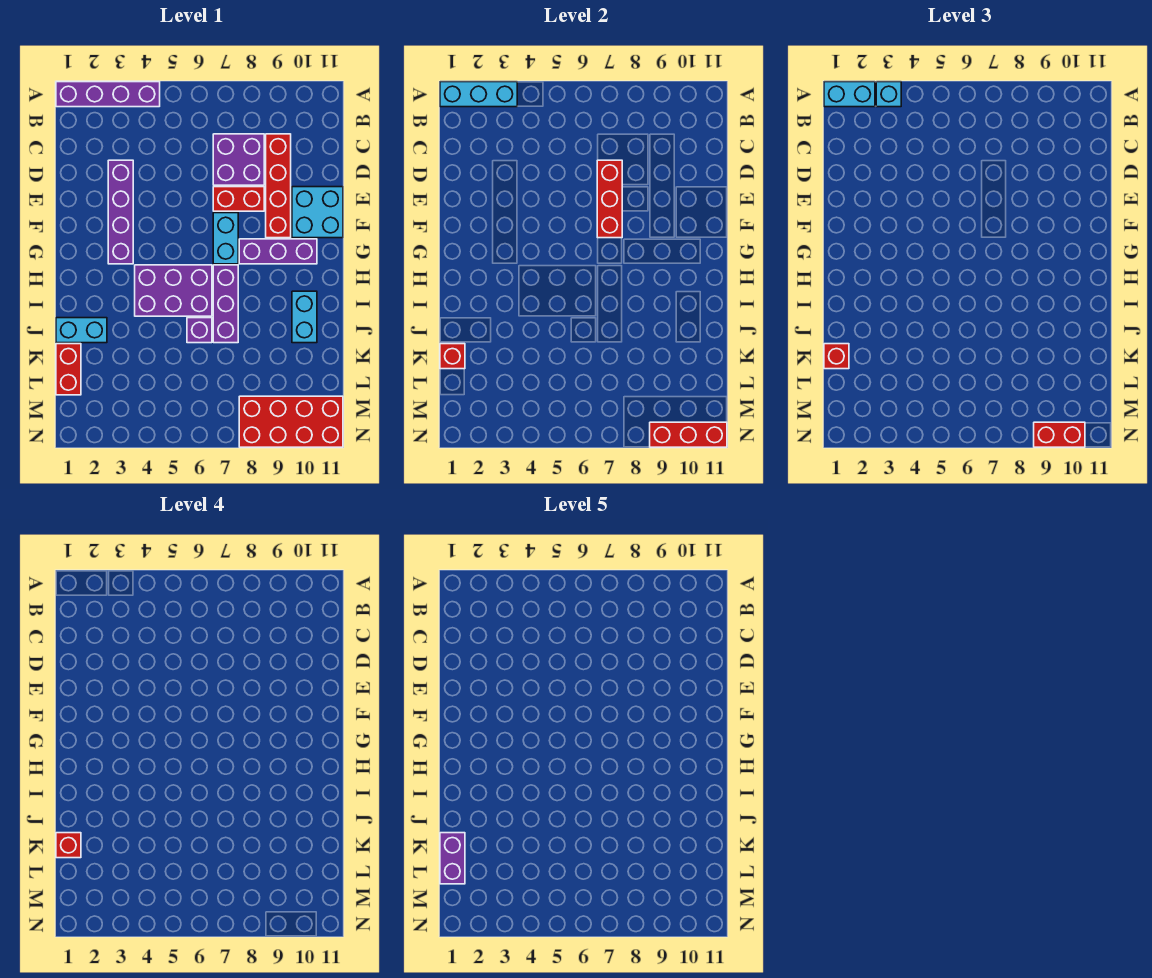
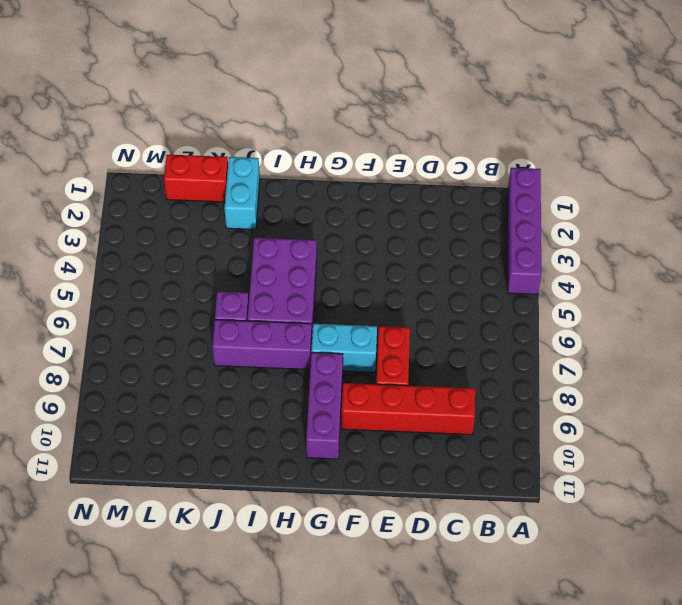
none -> purple 2x2 brick [213,134,264,185]
none -> purple 1x4 brick [108,160,133,264]
none -> cyan 2x2 brick [292,187,343,238]

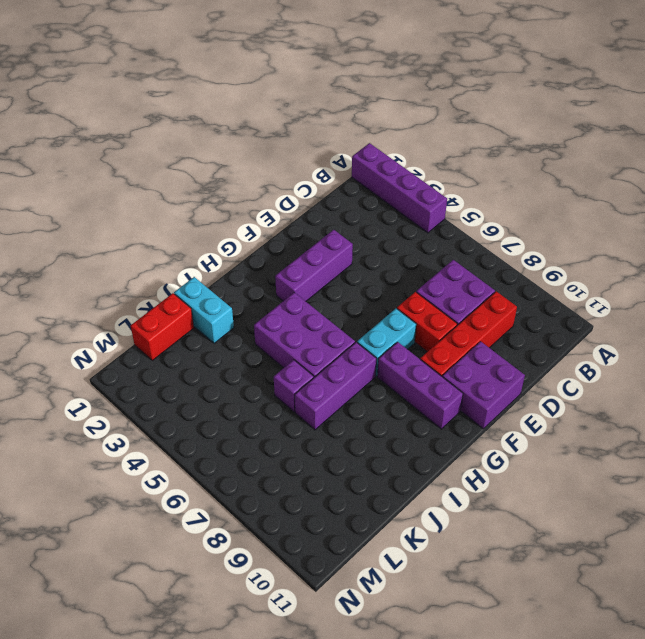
purple 1x3 brick [275,230,353,301] -> purple 1x4 brick [108,160,133,264]
purple 2x2 brick [442,341,525,429] -> cyan 2x2 brick [292,187,343,238]
none -> cyan 1x2 brick [292,291,317,343]
none -> red 2x4 brick [239,396,343,447]
none -> cyan 1x3 brick [440,82,517,107]

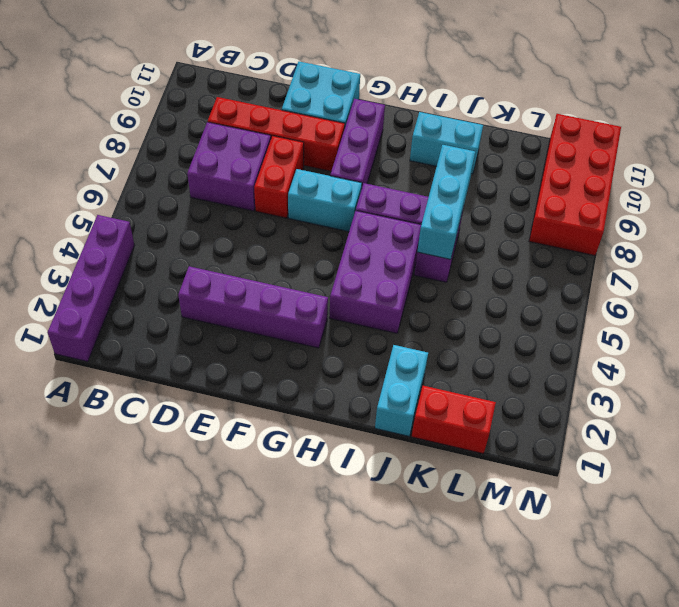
cyan 1x3 brick [417,145,475,259] -> cyan 1x3 brick moved to [440,82,517,107]
none -> red 1x3 brick [597,160,622,238]
none -> red 1x1 brick [440,344,465,369]
none -> red 1x3 brick [650,422,727,447]

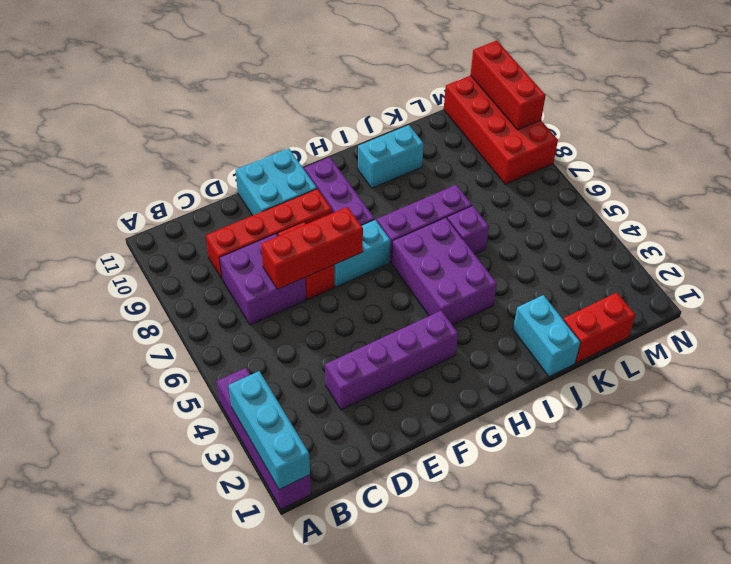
none -> red 1x1 brick [440,344,465,369]
none -> cyan 1x2 brick [824,82,875,107]
none -> cyan 1x1 brick [876,82,901,107]

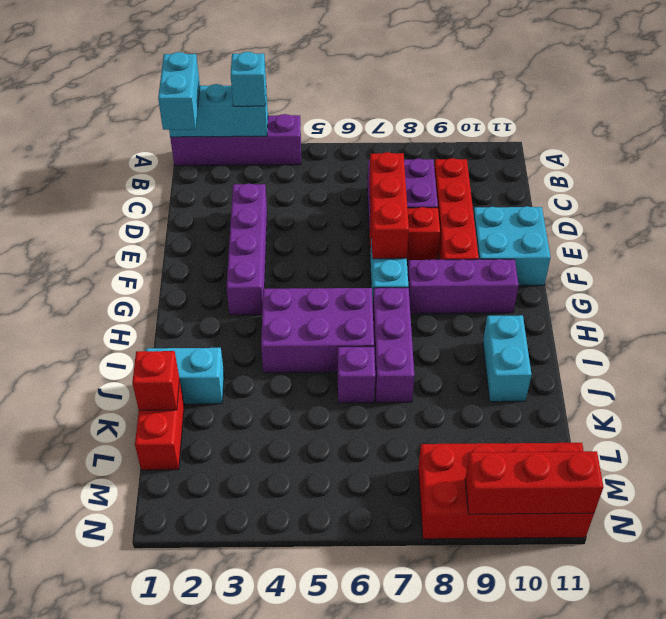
cyan 1x2 brick [158,52,200,130] -> cyan 1x2 brick turned to [824,82,875,107]
none -> red 1x1 brick [824,344,849,369]
none -> red 1x2 brick [1034,422,1085,447]
none -> red 1x1 brick [56,833,81,858]

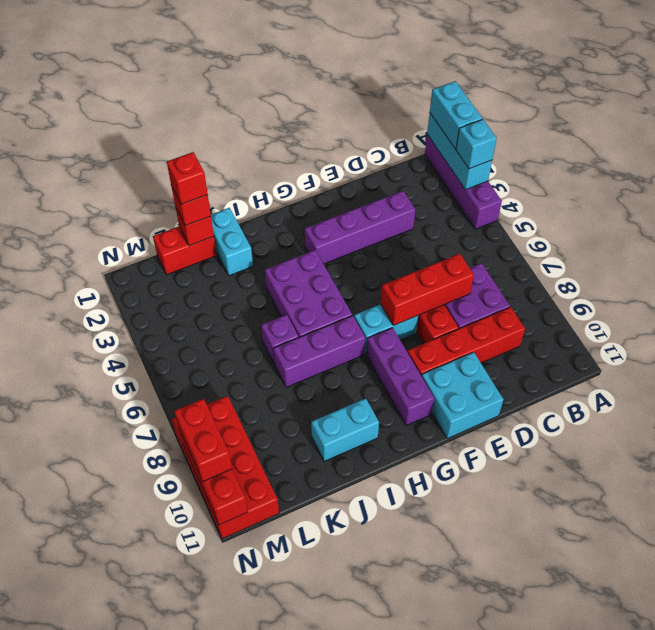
none -> purple 1x2 brick [440,833,465,884]

